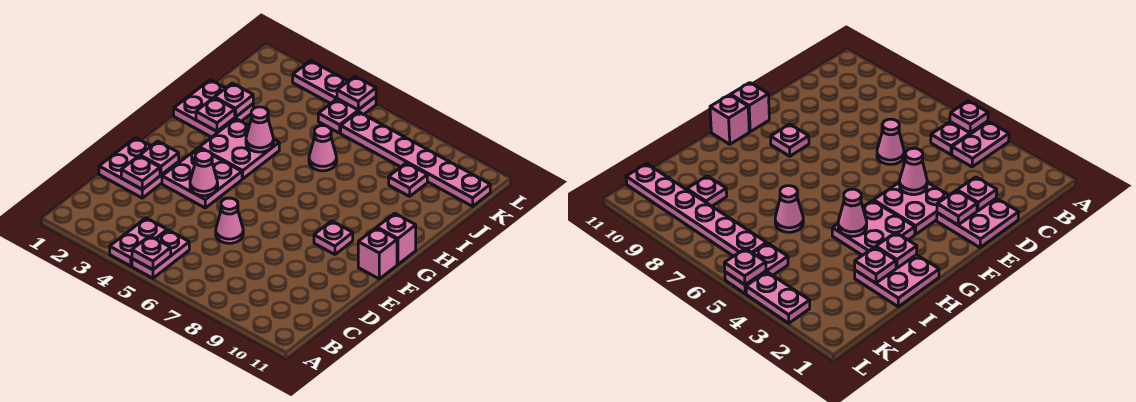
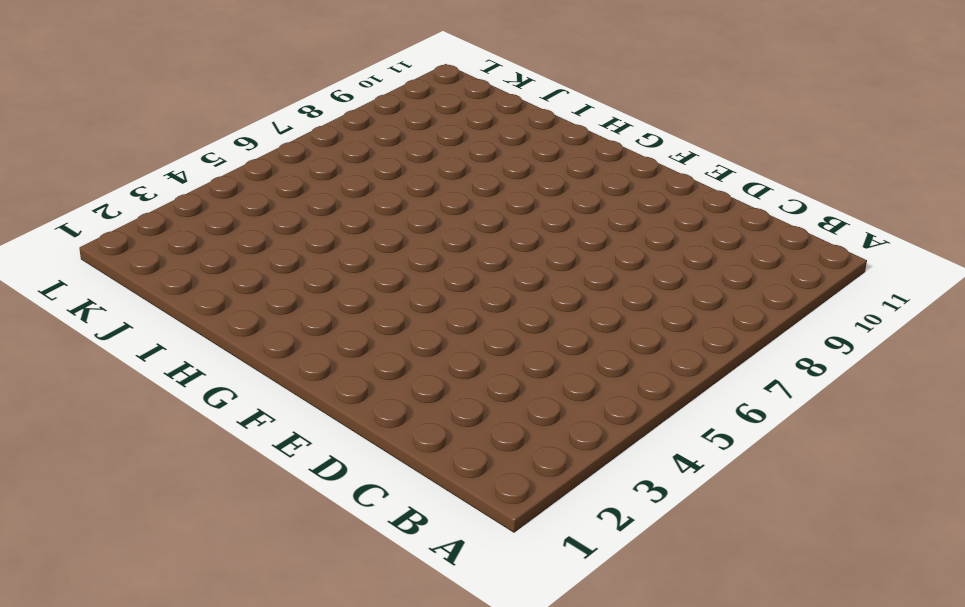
none -> pink 1x2 plate [110,218,167,266]
none -> pink 1x2 plate [132,230,189,278]
none -> pink 2x2 plate [99,138,179,198]

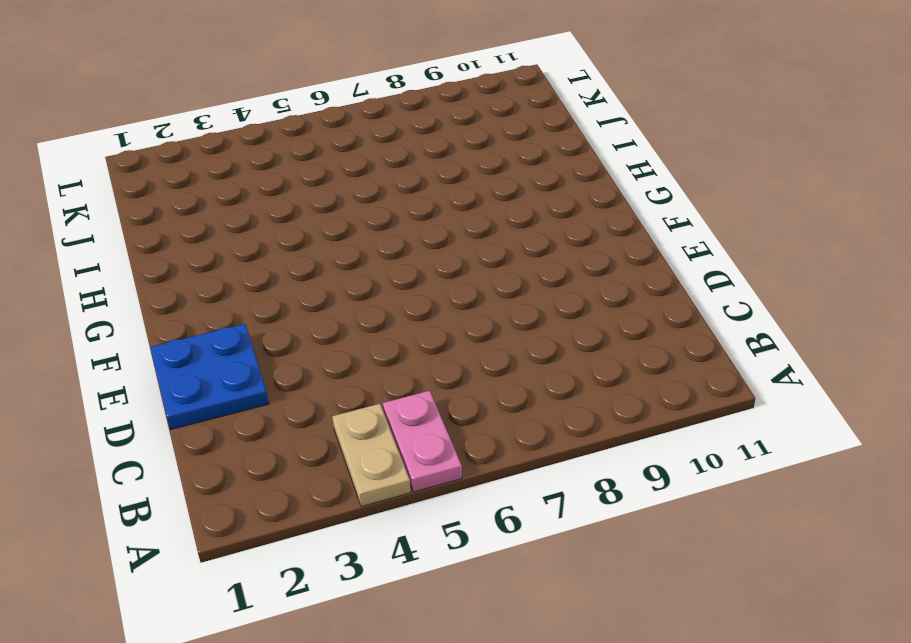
tan 1x2 plate [332,404,411,507] -> pink 1x2 plate [110,218,167,266]
blue 2x2 plate [150,324,269,430] -> pink 2x2 plate [99,138,179,198]
none -> pink 1x1 cone [216,198,243,243]
none -> pink 2x2 plate [162,148,242,208]
none -> pink 1x1 plate [314,221,353,254]

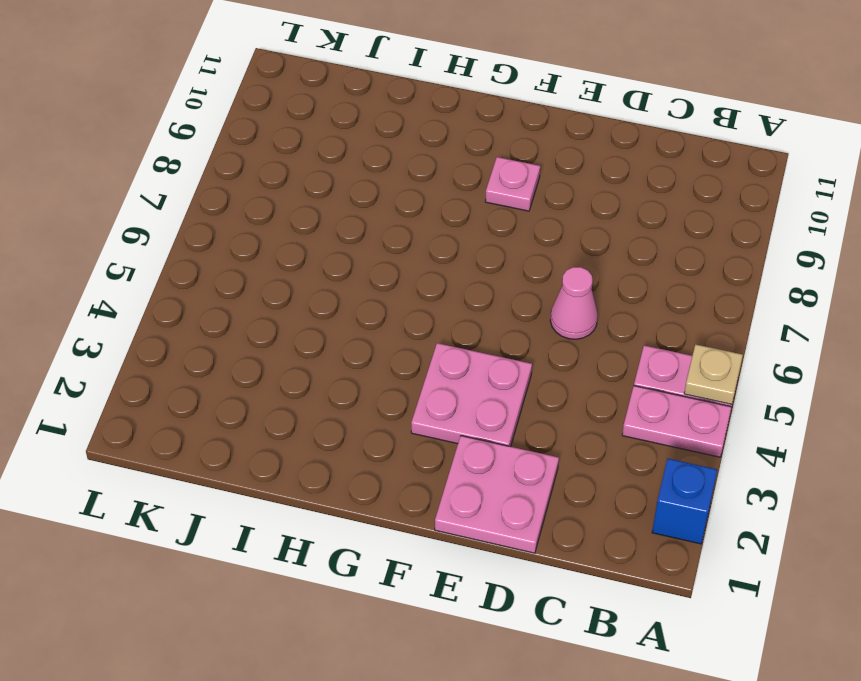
blue 1x1 brick [652,459,717,544] -> none
tan 1x1 plate [684,344,743,404] -> pink 1x1 plate [132,236,171,270]
none -> pink 1x1 brick [358,228,397,279]
none -> pink 2x2 plate [199,119,279,179]
none -> pink 1x1 brick [377,213,416,264]

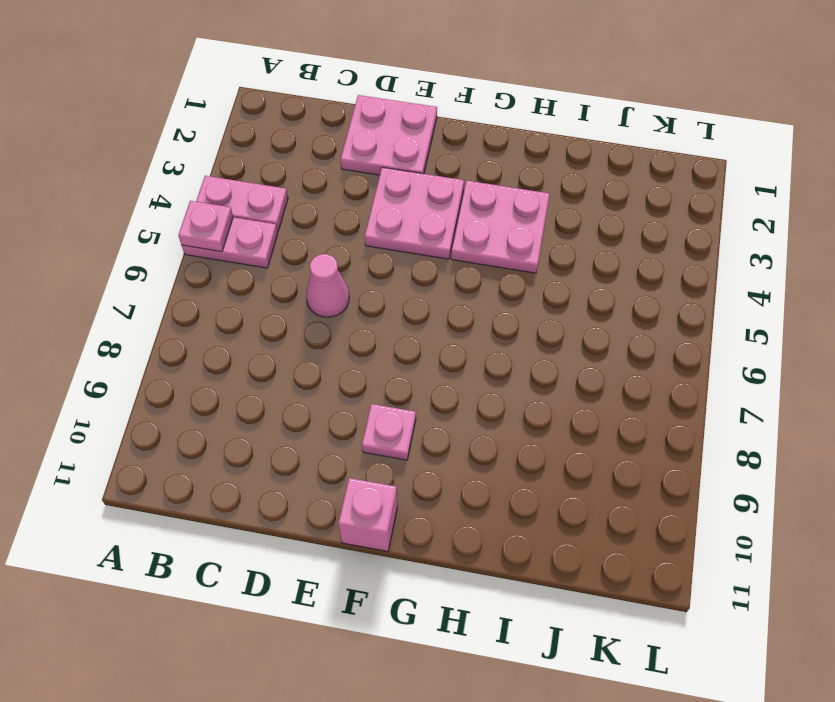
none -> pink 1x1 brick [377,213,416,264]
none -> pink 2x2 plate [174,80,253,137]
none -> pink 1x1 cone [309,126,337,171]

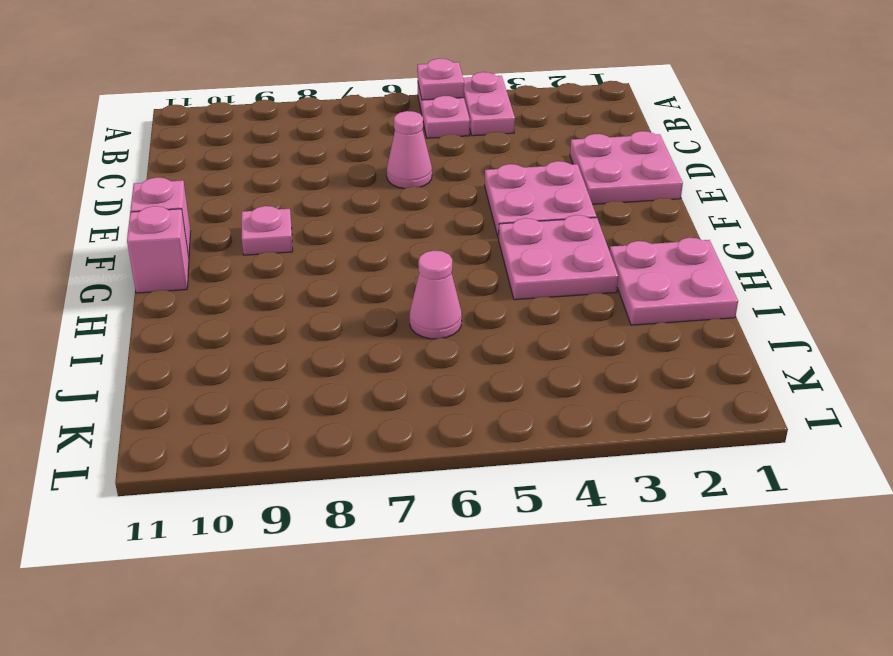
none -> pink 1x1 plate [389,163,427,196]
none -> pink 1x2 plate [318,97,376,133]
none -> pink 1x6 plate [341,112,490,206]

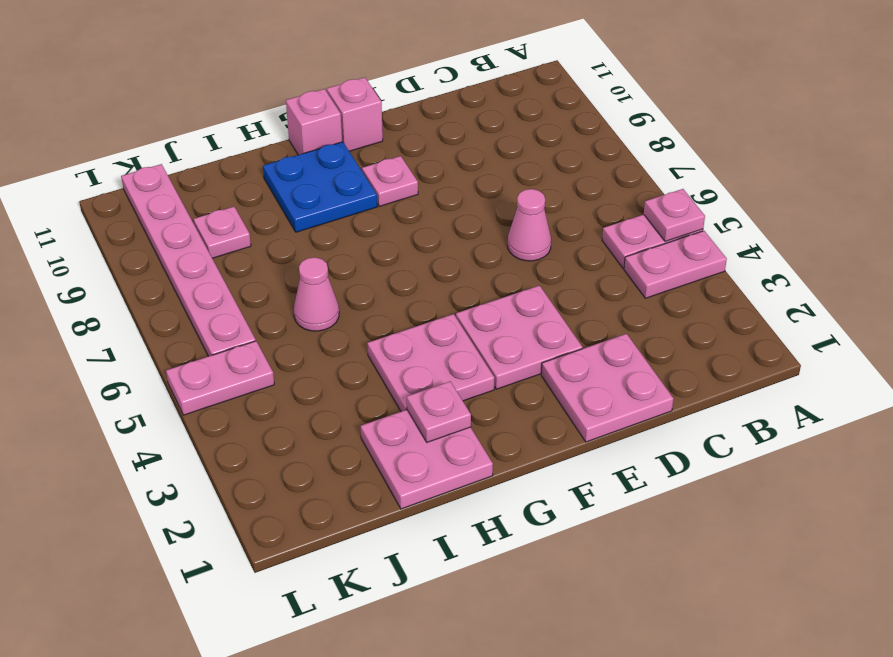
blue 2x2 plate [263,142,377,232] -> none
none -> pink 1x2 plate [293,61,348,104]
none -> pink 1x1 plate [121,156,160,189]
none -> pink 1x1 plate [140,141,179,175]

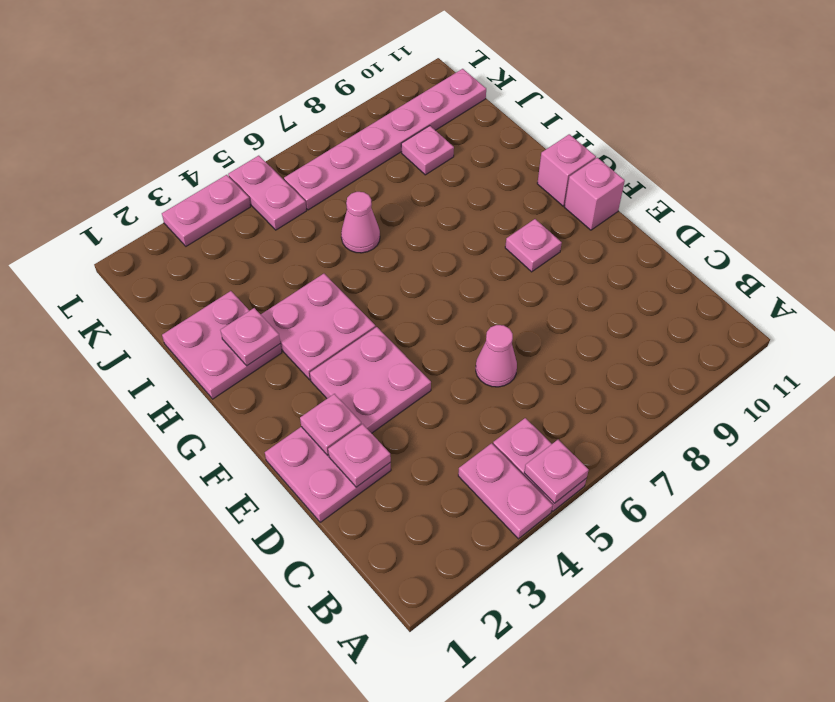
none -> pink 1x1 cone [190,150,218,196]
none -> pink 1x1 cone [246,107,274,152]
none -> pink 1x1 plate [215,83,253,117]

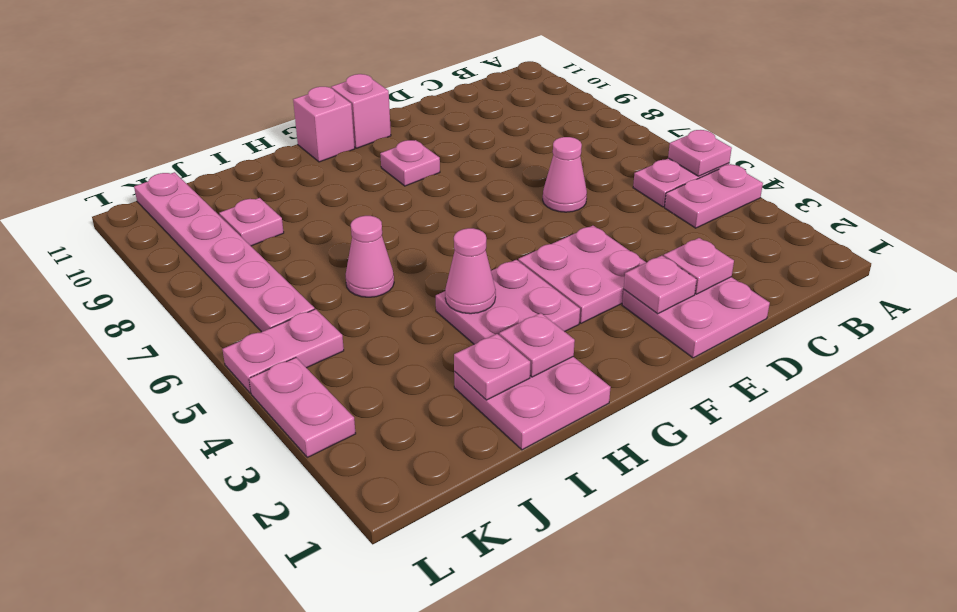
none -> pink 1x1 cone [190,150,218,196]
none -> pink 1x1 plate [337,76,376,110]

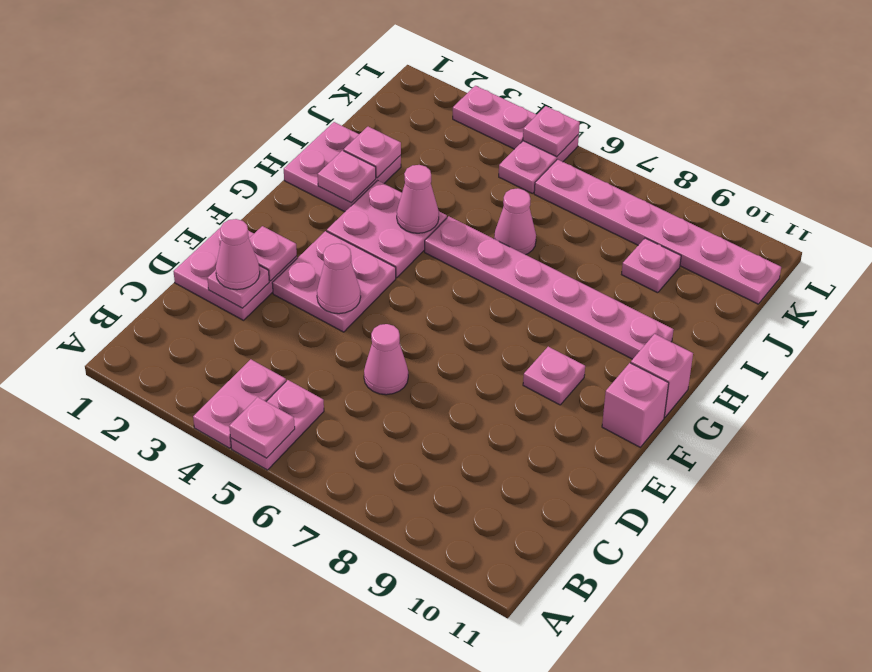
pink 1x1 cone [216,219,260,290] -> none
pink 1x6 plate [425,216,674,359] -> none

